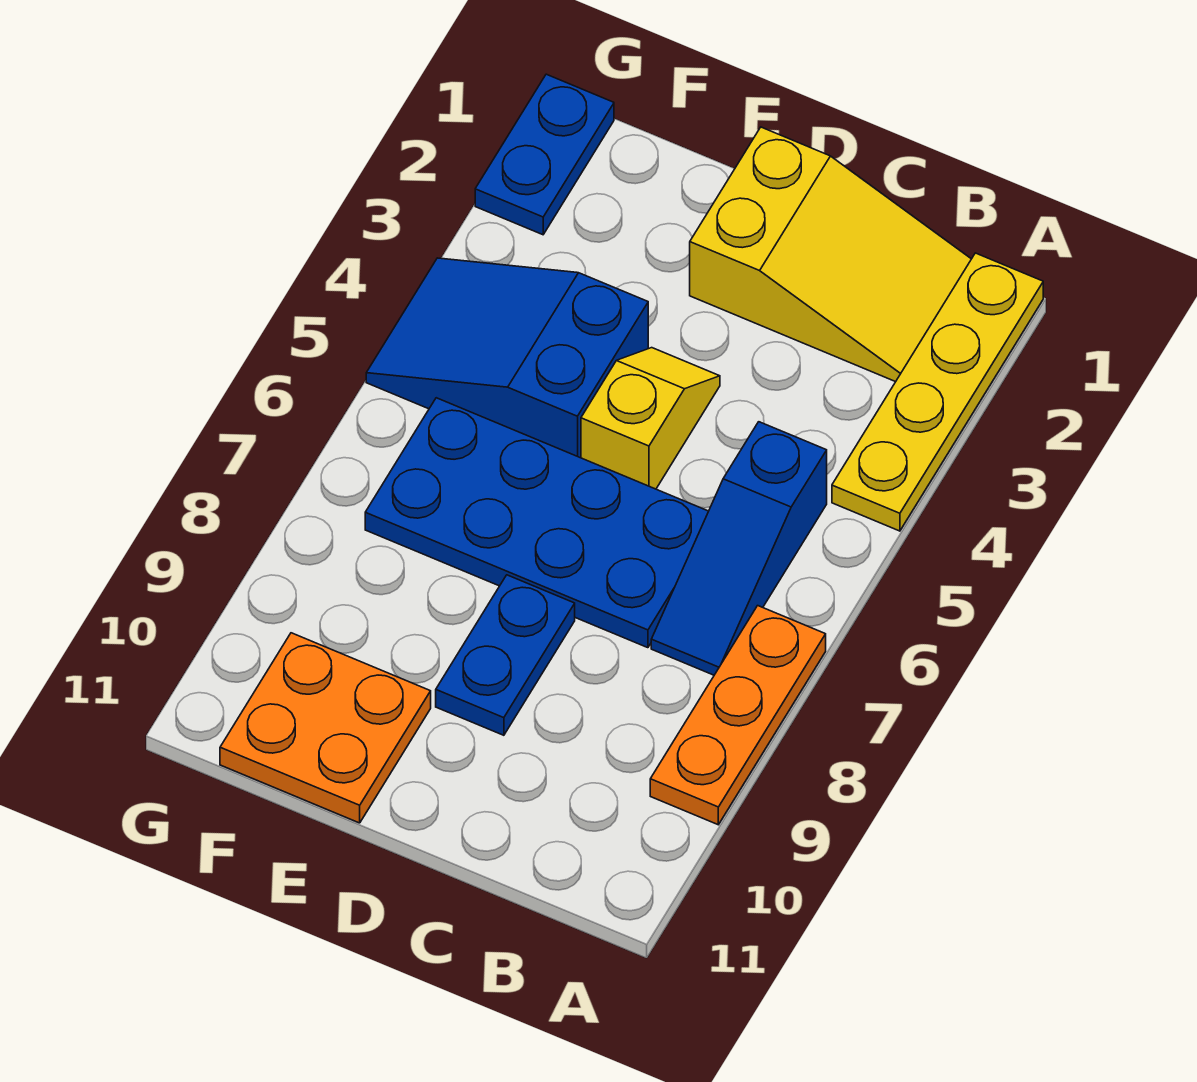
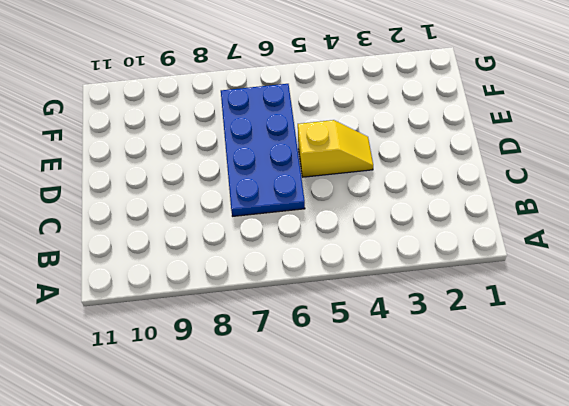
none -> yellow 1x4 plate [832,253,1043,531]
none -> orange 1x3 plate [650,606,826,825]

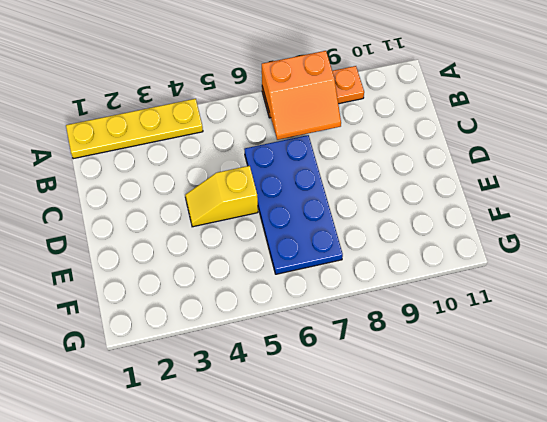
orange 2x2 slope [262,51,341,140] -> none
none -> yellow 2x3 slope [690,127,971,382]
none -> blue 1x3 slope [651,422,827,675]

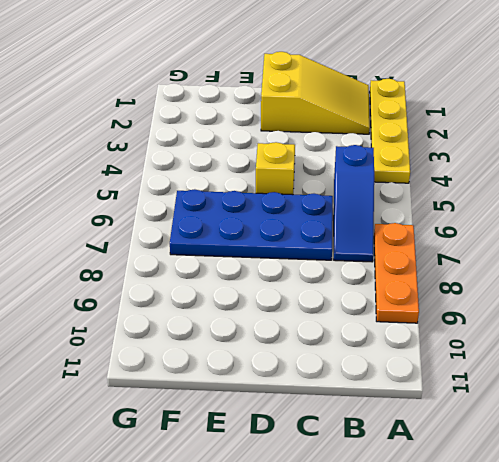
none -> blue 1x2 plate [436,575,575,735]
none -> blue 2x3 slope [366,258,648,458]

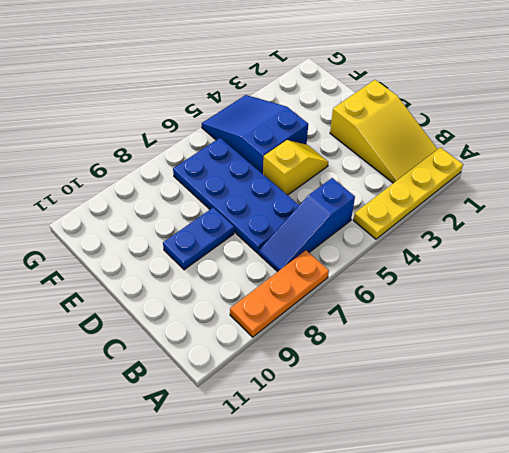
none -> orange 2x2 plate [220,633,431,823]
none -> blue 1x2 plate [475,74,614,235]

